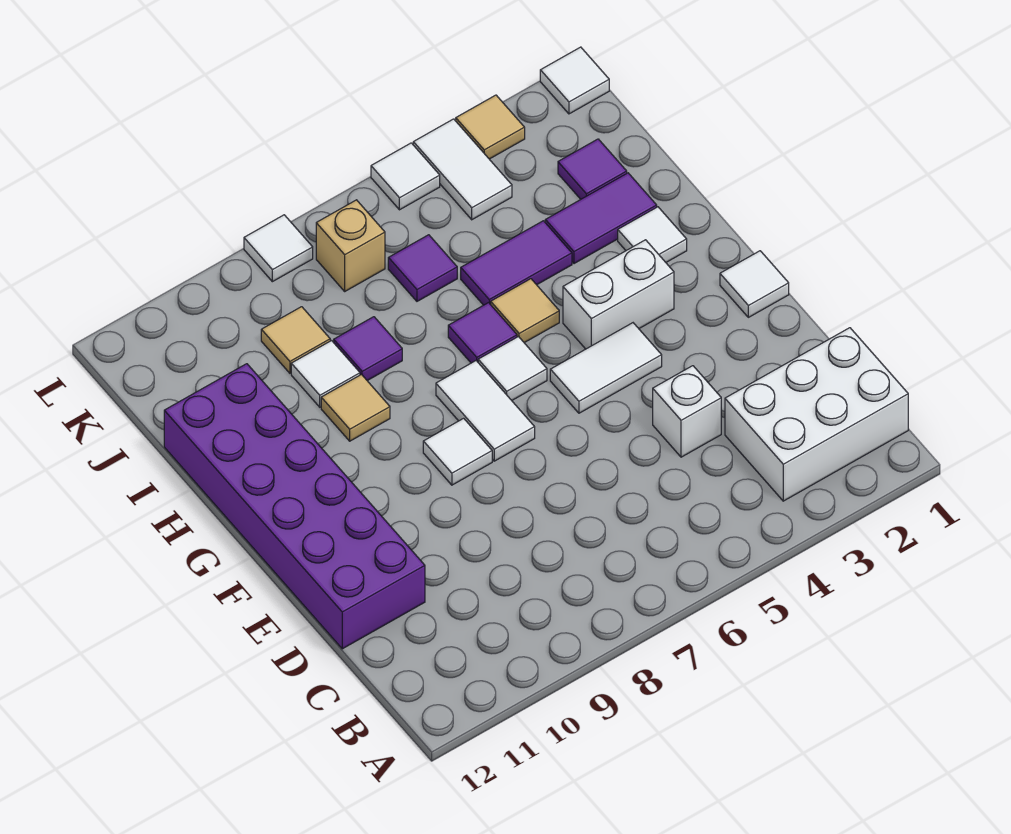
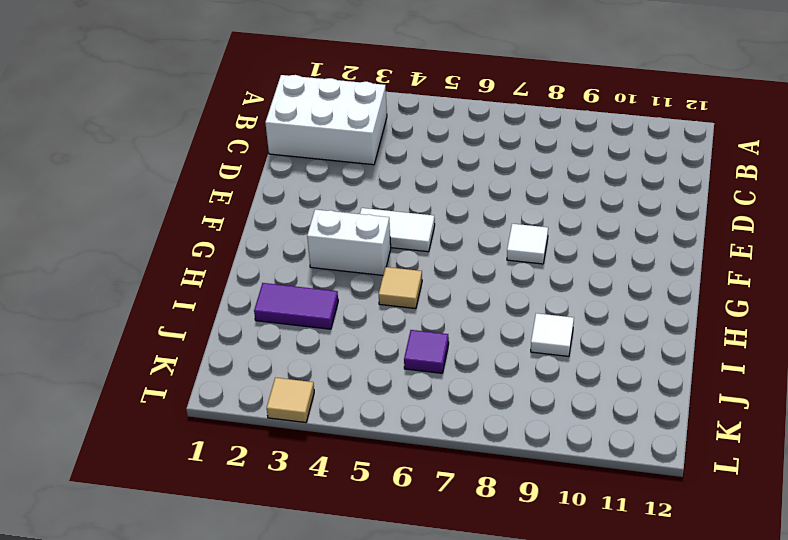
none -> white 1x1 brick [653,366,721,457]
none -> purple 2x6 brick [164,364,425,649]
none -> white 1x1 tile [720,251,789,317]

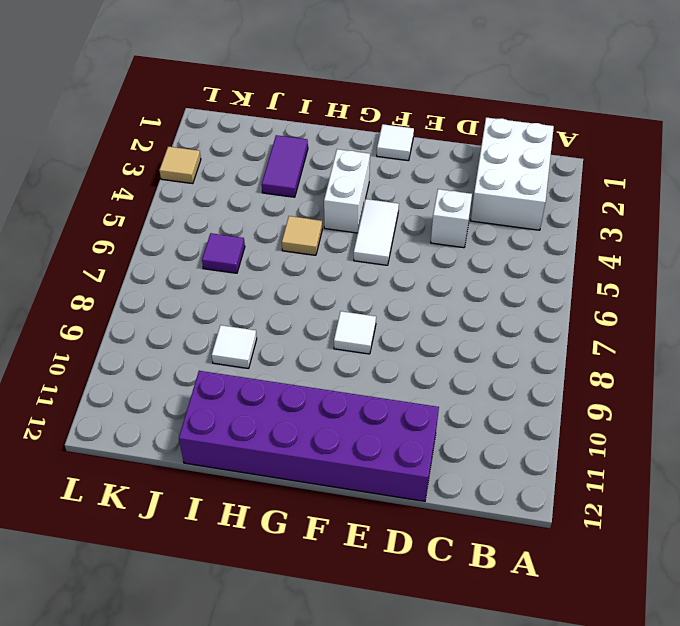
none -> white 1x2 tile [436,361,535,461]
none -> white 1x1 tile [478,337,547,400]
none -> white 1x1 tile [618,207,687,262]

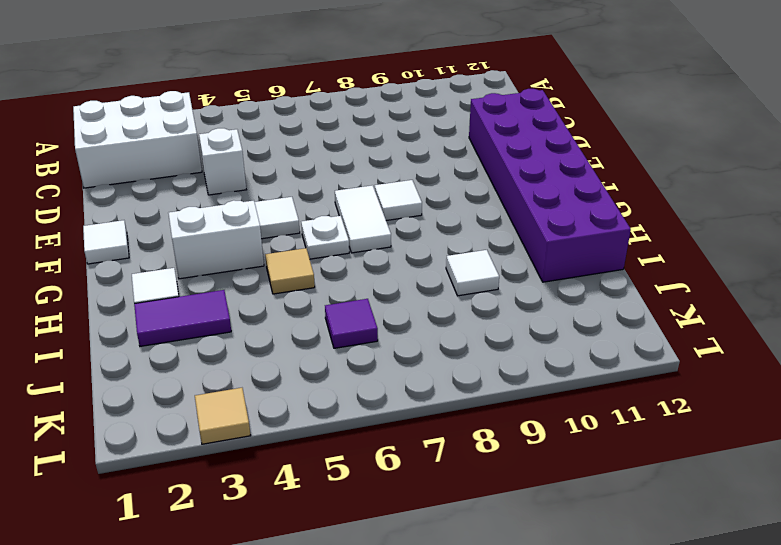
white 1x1 plate [301,216,349,259] -> white 1x1 tile [478,337,547,400]
none -> purple 1x1 tile [448,303,517,363]
none -> tan 1x1 tile [321,375,390,441]
none -> purple 1x2 tile [461,221,572,305]

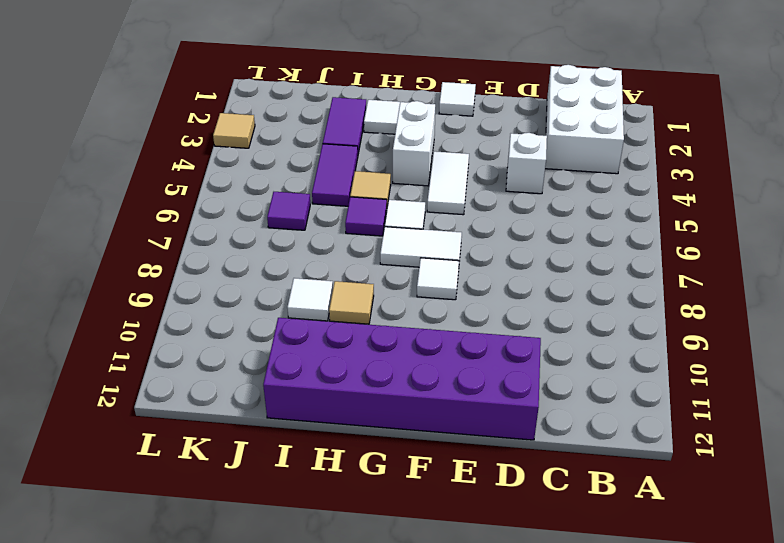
none -> purple 1x1 tile [334,317,402,381]
none -> purple 1x1 tile [558,139,627,199]
none -> tan 1x1 tile [261,307,330,373]

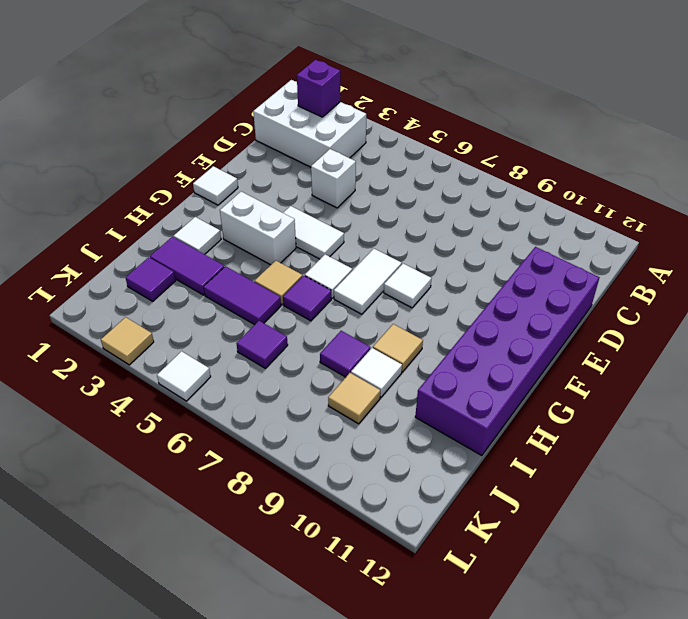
purple 1x1 brick [297,60,340,117] -> none
none -> white 1x2 tile [413,119,512,220]
none -> tan 1x1 brick [316,200,385,291]
none -> white 1x1 tile [540,47,609,114]

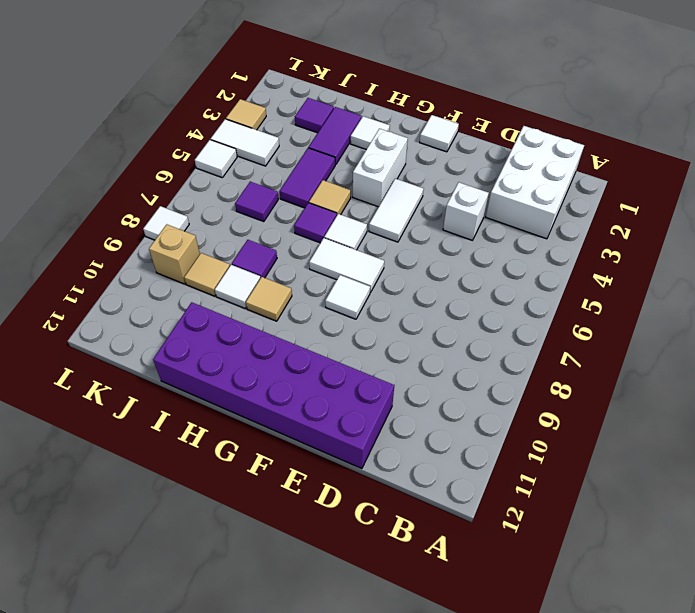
tan 1x1 brick [149,225,200,284] -> tan 1x1 brick moved to [316,200,385,291]
none -> white 1x1 tile [540,47,609,114]

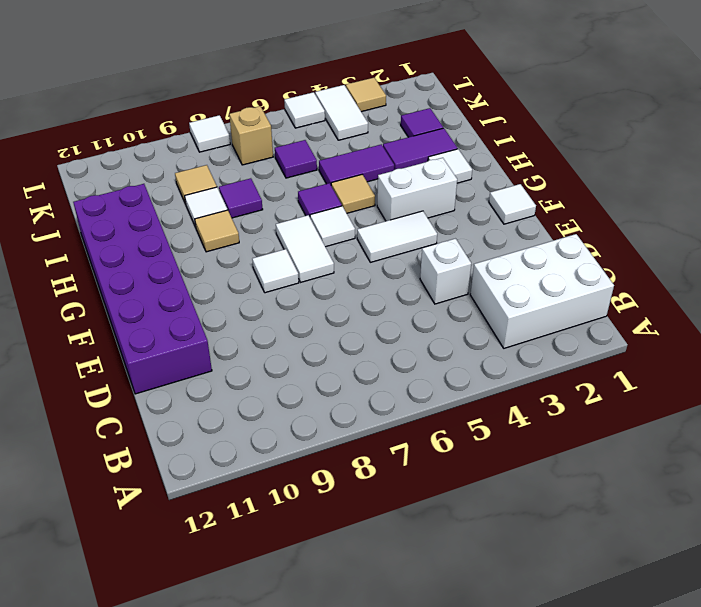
none -> white 1x1 tile [540,47,609,114]

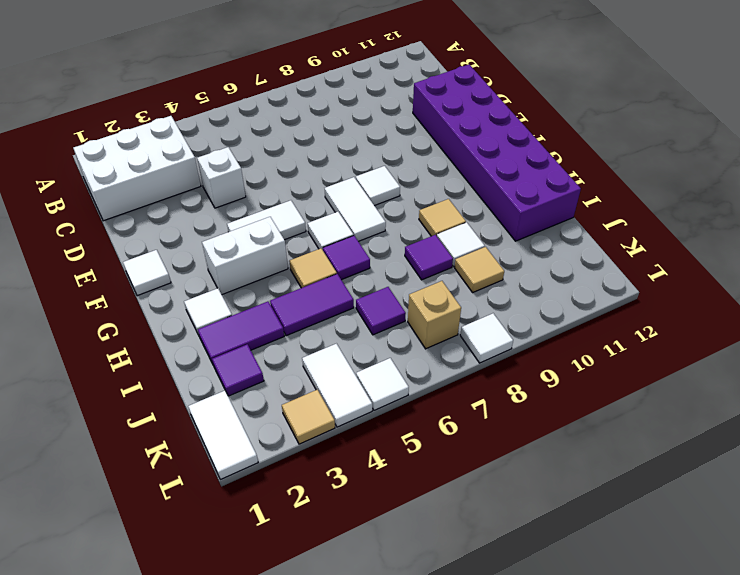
white 1x2 tile [188,391,258,480] -> white 1x1 tile [540,47,609,114]

